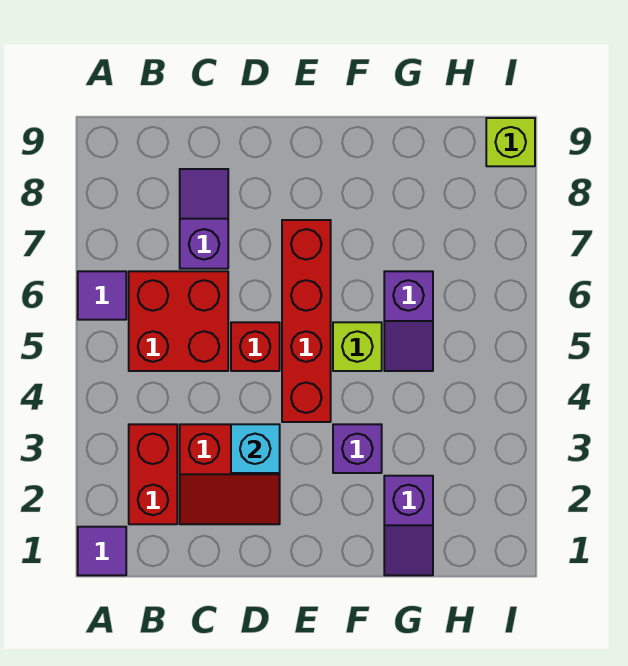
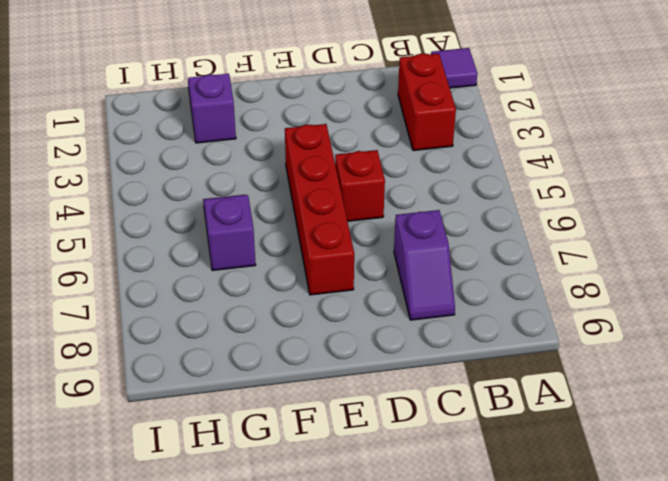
none -> purple 1x1 tile [78,271,126,320]
none -> red 2x2 brick [129,271,228,371]
none -> red 2x2 slope [180,424,280,524]

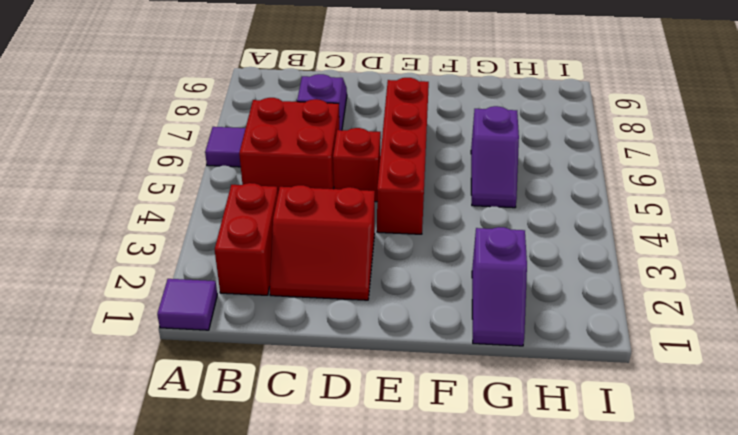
none -> purple 1x1 brick [333,424,382,473]
none -> lime 1x1 brick [333,322,382,371]
none -> lime 1x1 brick [486,118,535,166]

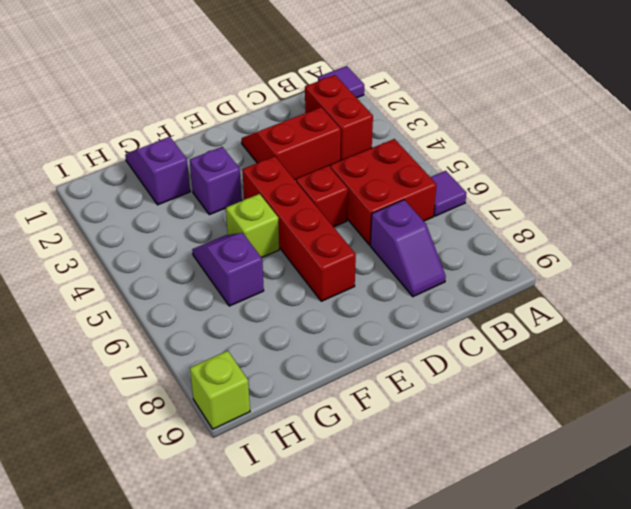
none -> cyan 1x1 brick [231,424,280,473]

